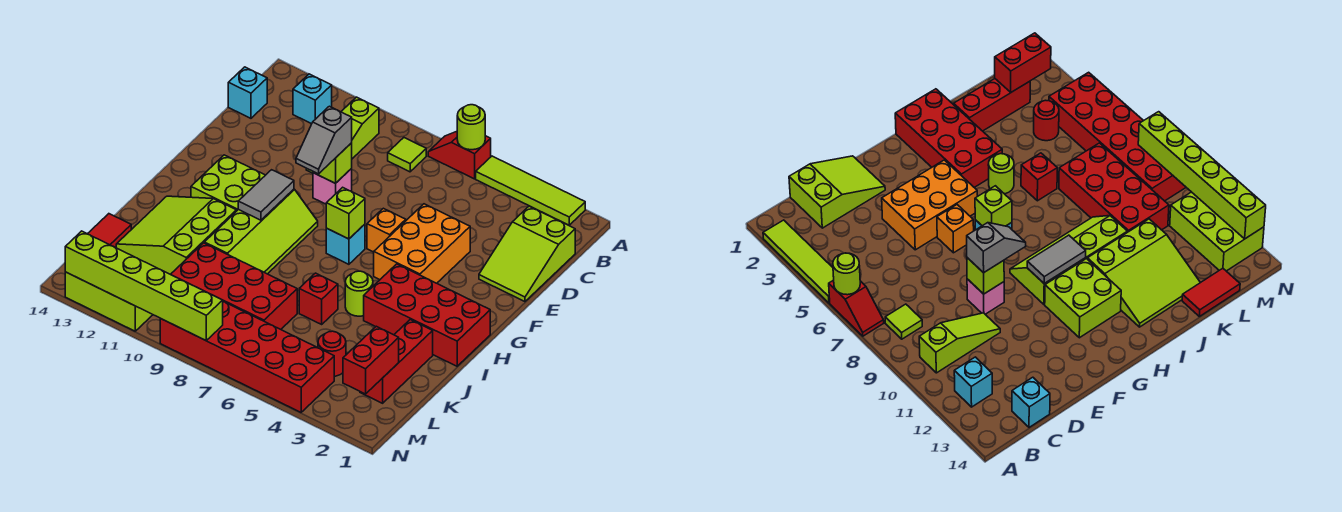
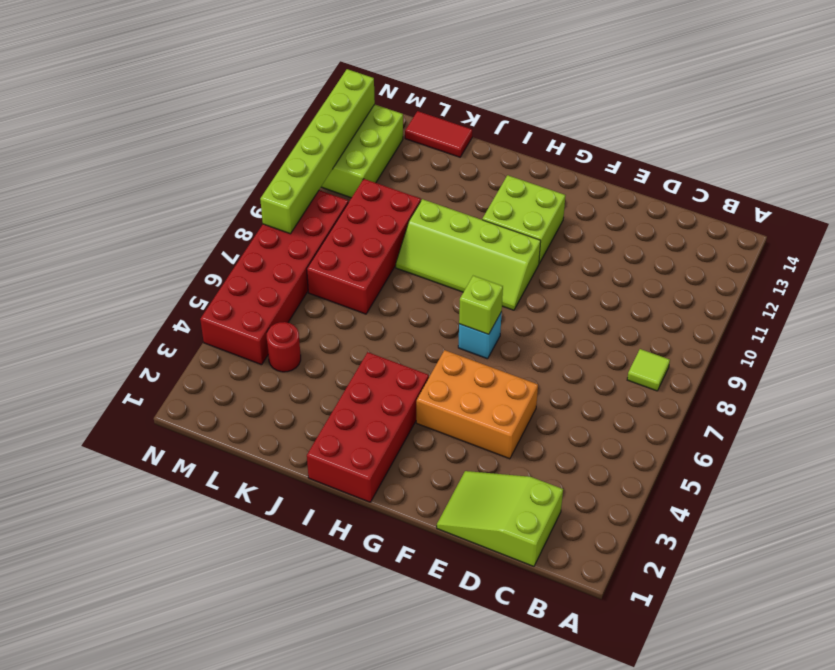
none -> lime 1x4 tile [476,156,585,225]
none -> red 1x2 slope [428,131,491,179]
none -> lime 1x3 slope [306,97,379,173]
none -> cyan 1x1 brick [293,74,332,124]

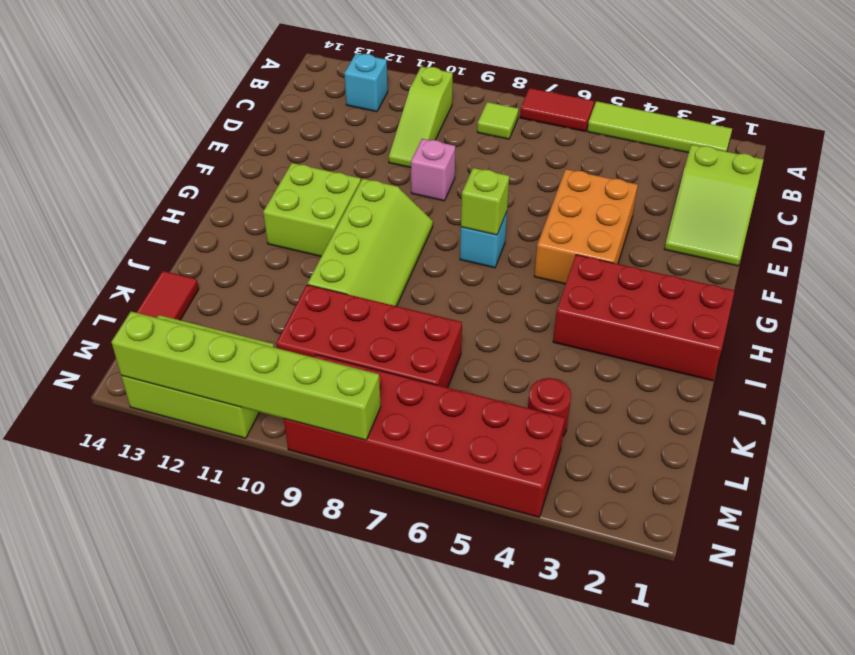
red 1x2 tile [520,88,594,131] -> red 1x2 slope [428,131,491,179]
none -> cyan 1x1 brick [228,67,267,118]
none -> orange 1x1 brick [367,208,406,252]
none -> lime 1x1 round brick [345,271,373,316]
none -> lime 3x3 slope [116,196,236,274]

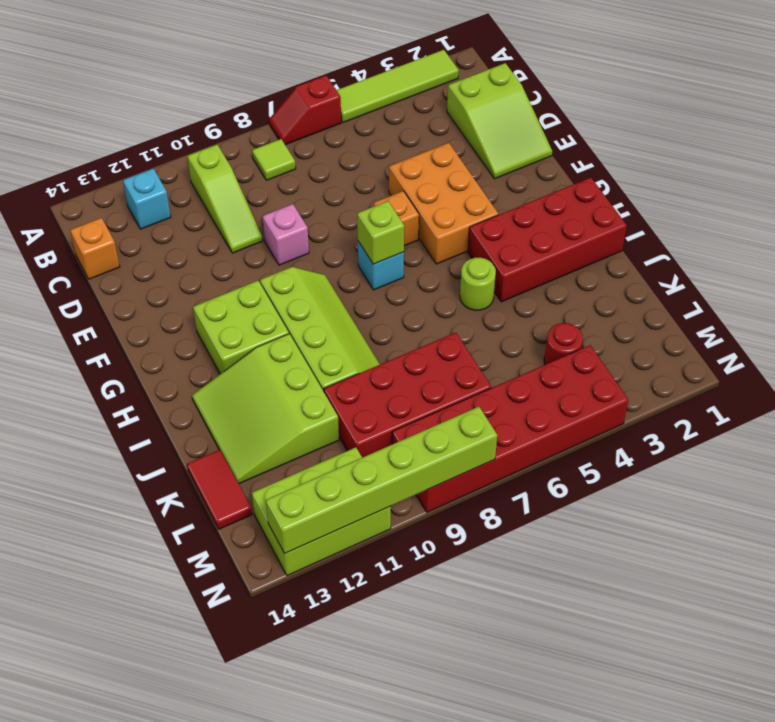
orange 1x1 brick [70,218,120,279] -> cyan 1x1 brick [228,67,267,118]
none -> red 1x3 brick [360,320,433,403]
none -> red 1x1 brick [299,273,338,324]
none -> lime 1x1 round brick [457,105,485,150]
none -> lime 1x1 brick [313,143,352,183]

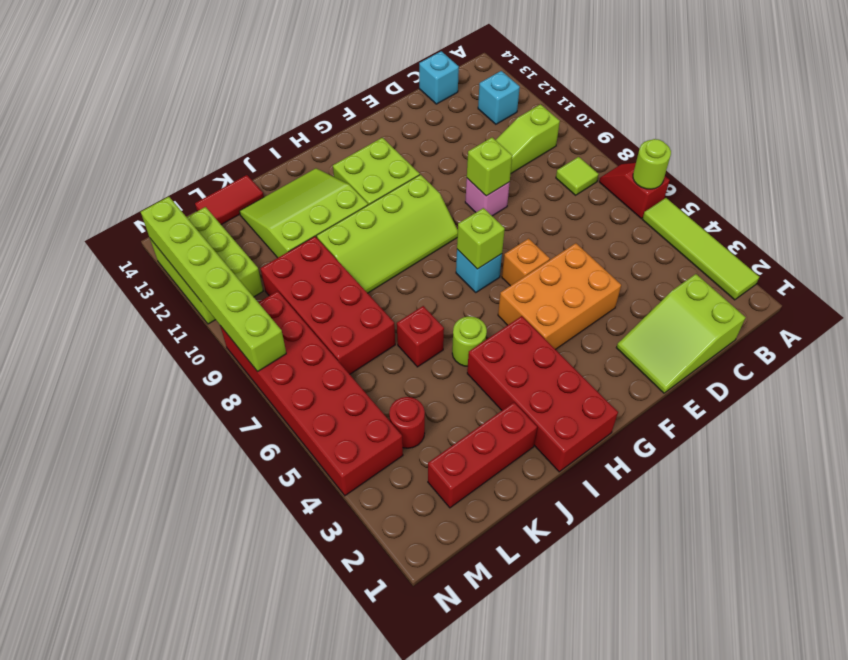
none -> grey 1x2 tile [238,170,294,220]
none -> red 1x2 brick [343,326,399,394]
none -> grey 1x2 slope [296,106,352,174]

